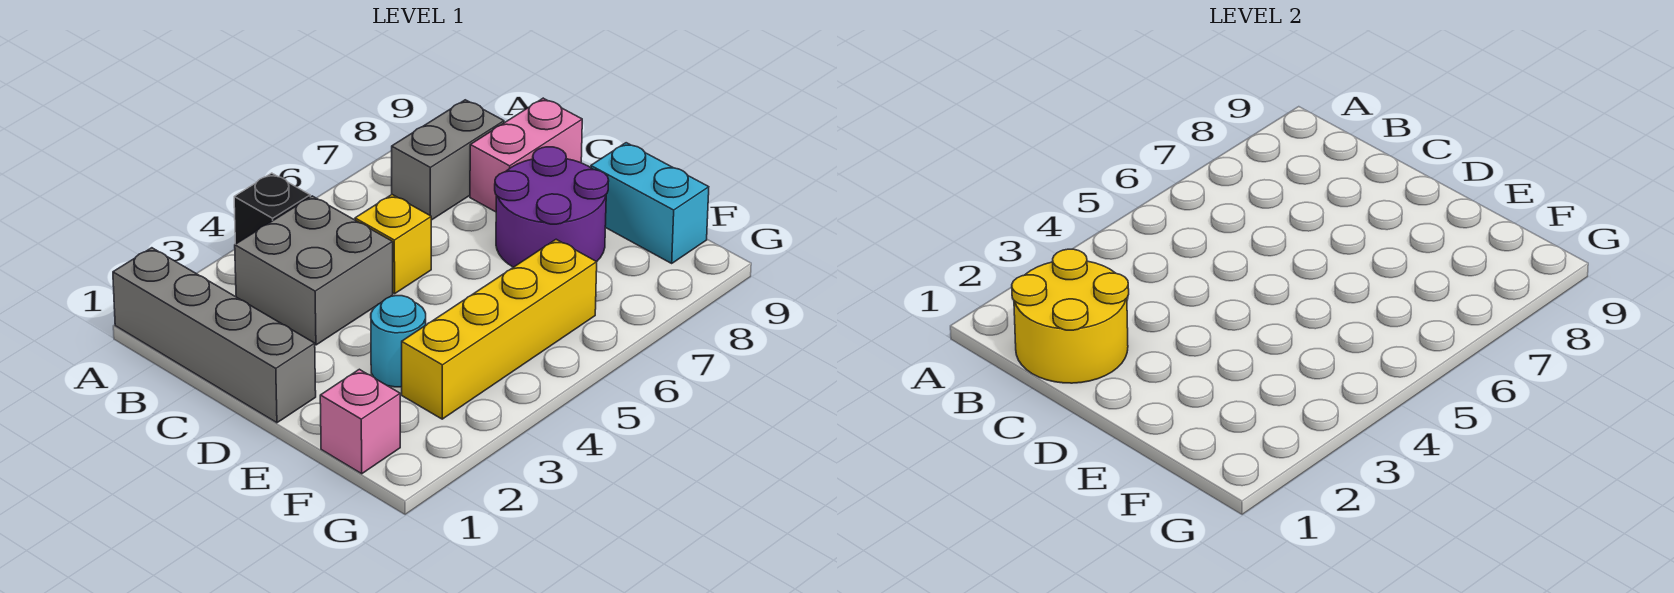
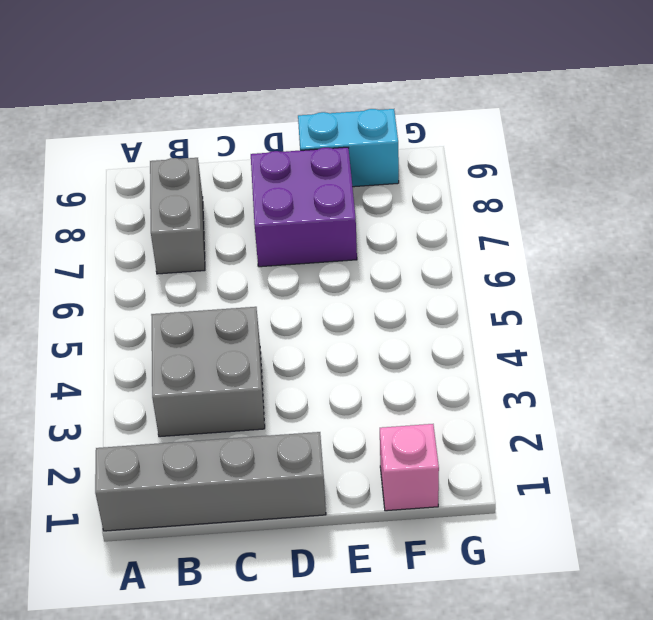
purple 2x2 brick [251,147,357,267] -> purple 2x2 round brick [495,147,609,267]
none -> black 1x1 brick [234,173,310,244]
none -> yellow 1x1 brick [355,195,431,294]
none -> pink 1x2 brick [470,98,582,212]

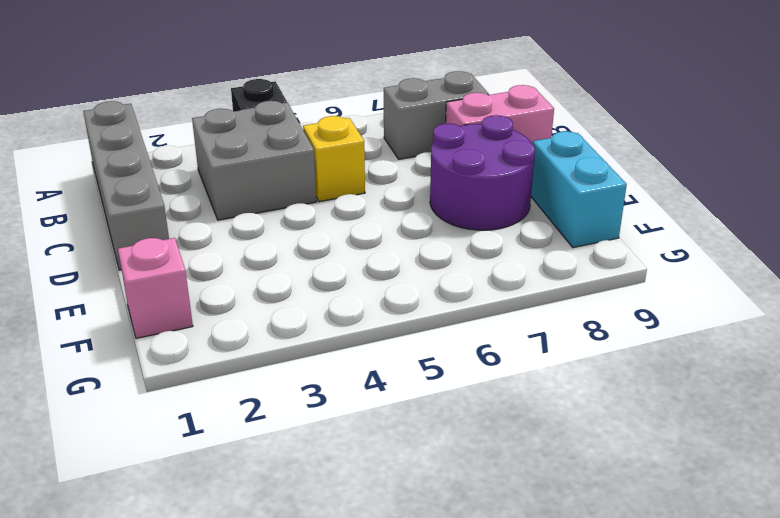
none -> cyan 1x1 round brick [371,296,426,387]
none -> yellow 1x4 brick [402,239,597,419]
none -> yellow 2x2 round brick [1012,249,1129,383]

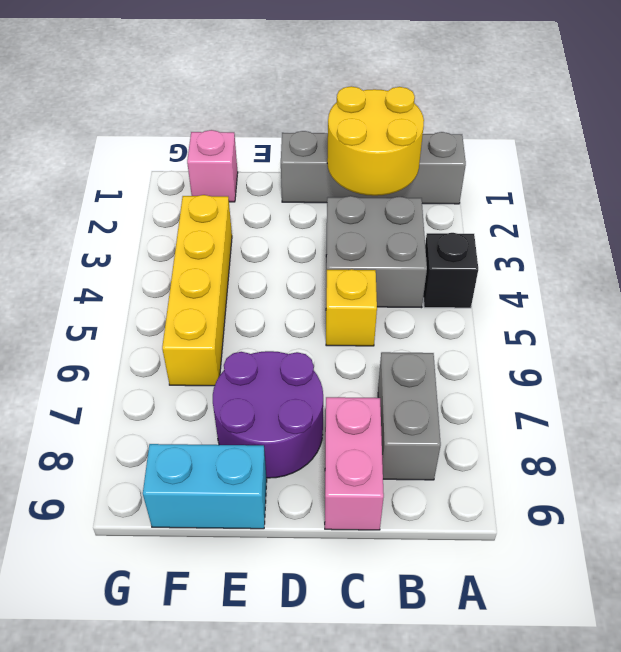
none -> cyan 1x1 round brick [371,296,426,387]

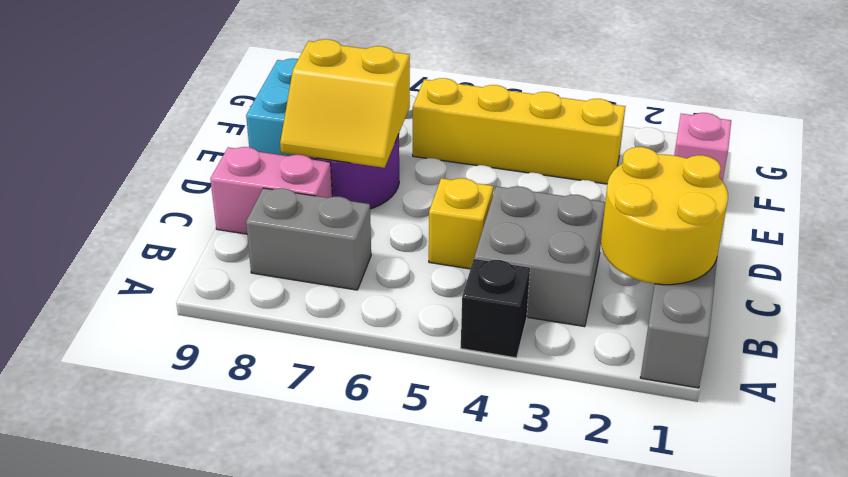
yellow 2x2 slope [280,39,410,168] -> none
none -> cyan 1x1 round brick [371,296,426,387]

